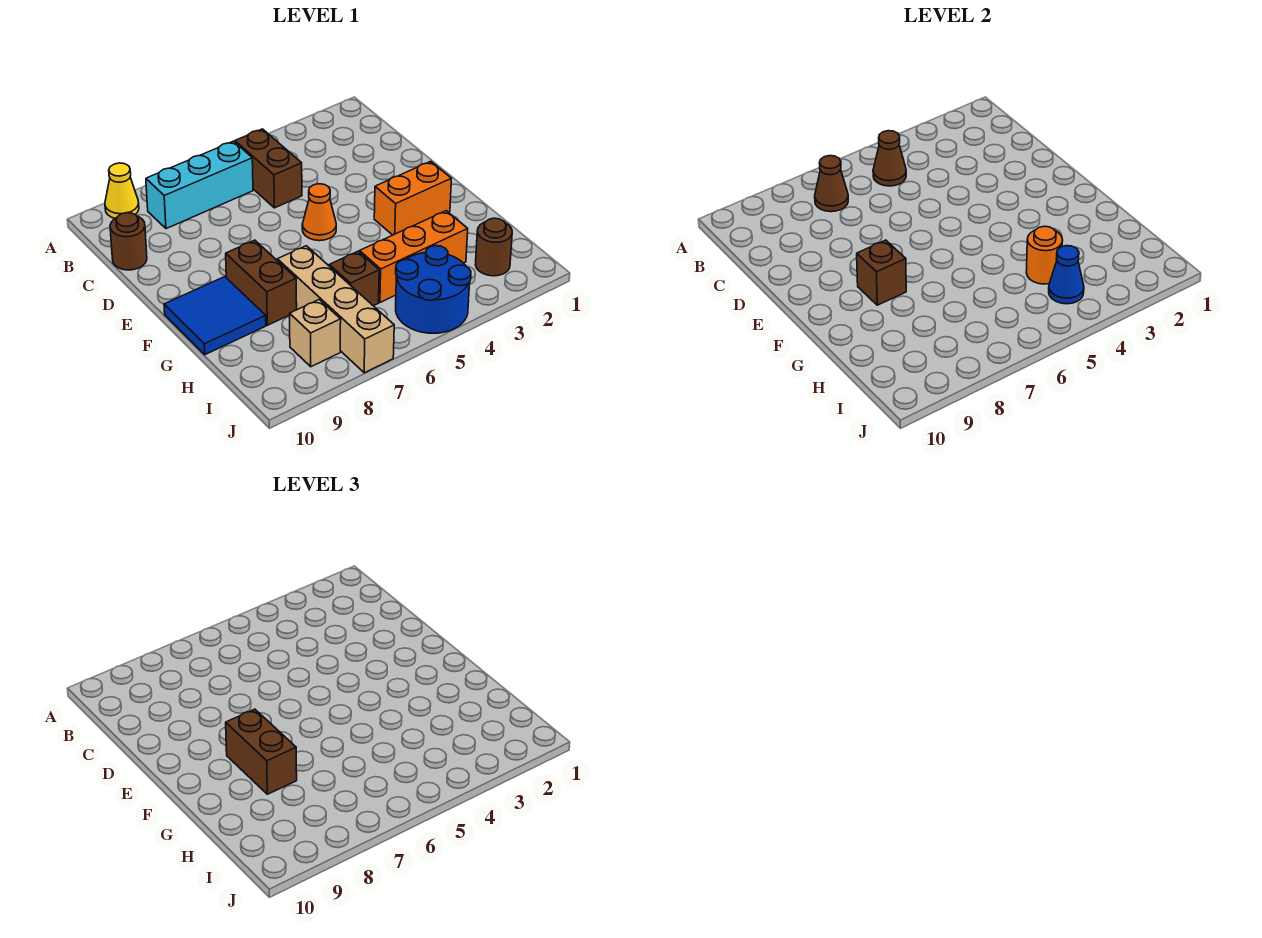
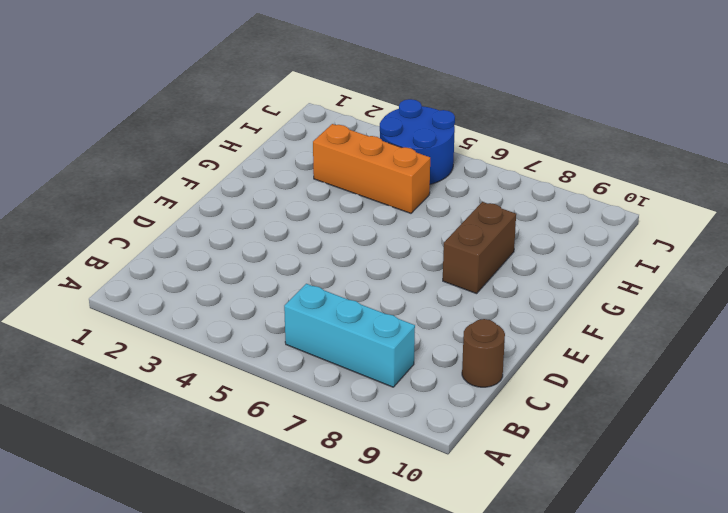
none -> yellow 1x1 cone [105,163,139,218]
none -> brown 1x2 brick [235,129,302,208]
none -> orange 1x1 cone [302,184,336,241]

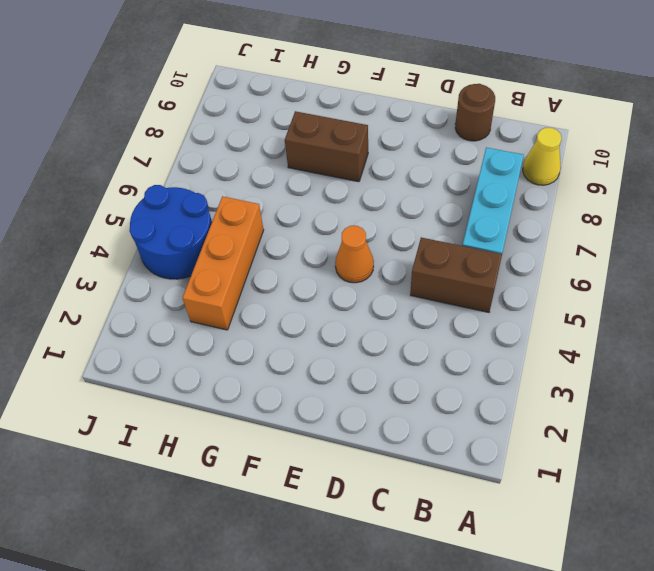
none -> orange 1x2 brick [374,161,451,235]
none -> blue 2x2 tile [164,277,266,355]
none -> tan 1x4 brick [277,246,394,373]

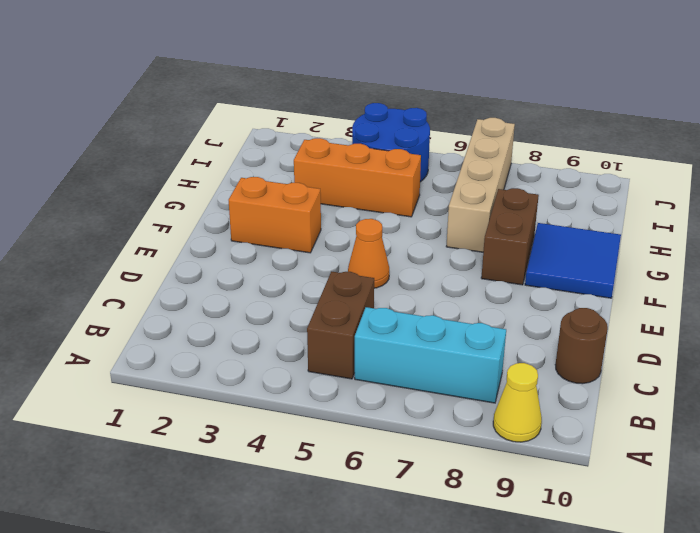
none -> brown 1x1 brick [329,251,379,306]
none -> brown 1x1 round brick [476,218,512,276]
none -> tan 1x1 brick [290,300,341,367]

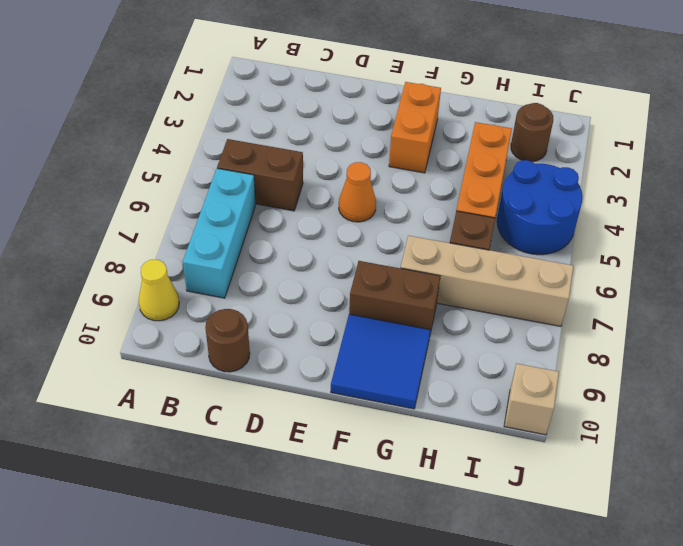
tan 1x1 brick [504,364,559,435] -> tan 1x1 brick moved to [290,300,341,367]
none -> brown 1x1 cone [873,131,906,186]
none -> brown 1x1 cone [815,156,848,212]
none -> brown 1x1 brick [857,240,906,305]

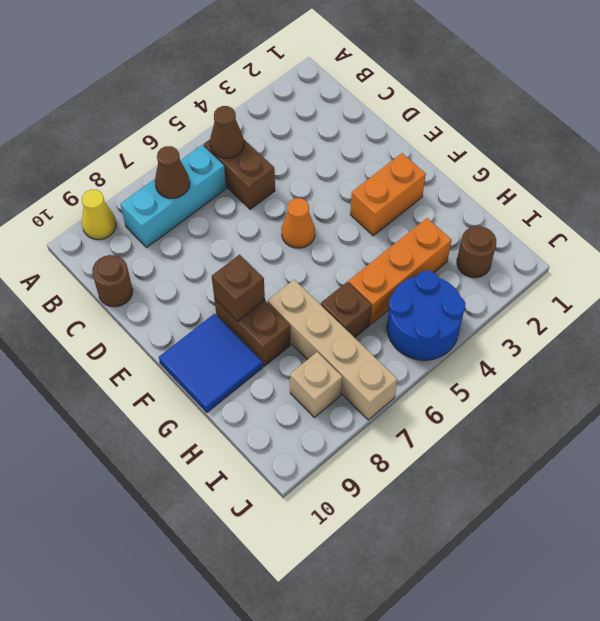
none -> orange 1x1 round brick [1026,226,1063,284]
none -> blue 1x1 cone [1049,246,1084,304]
none -> brown 1x2 brick [226,709,297,794]

